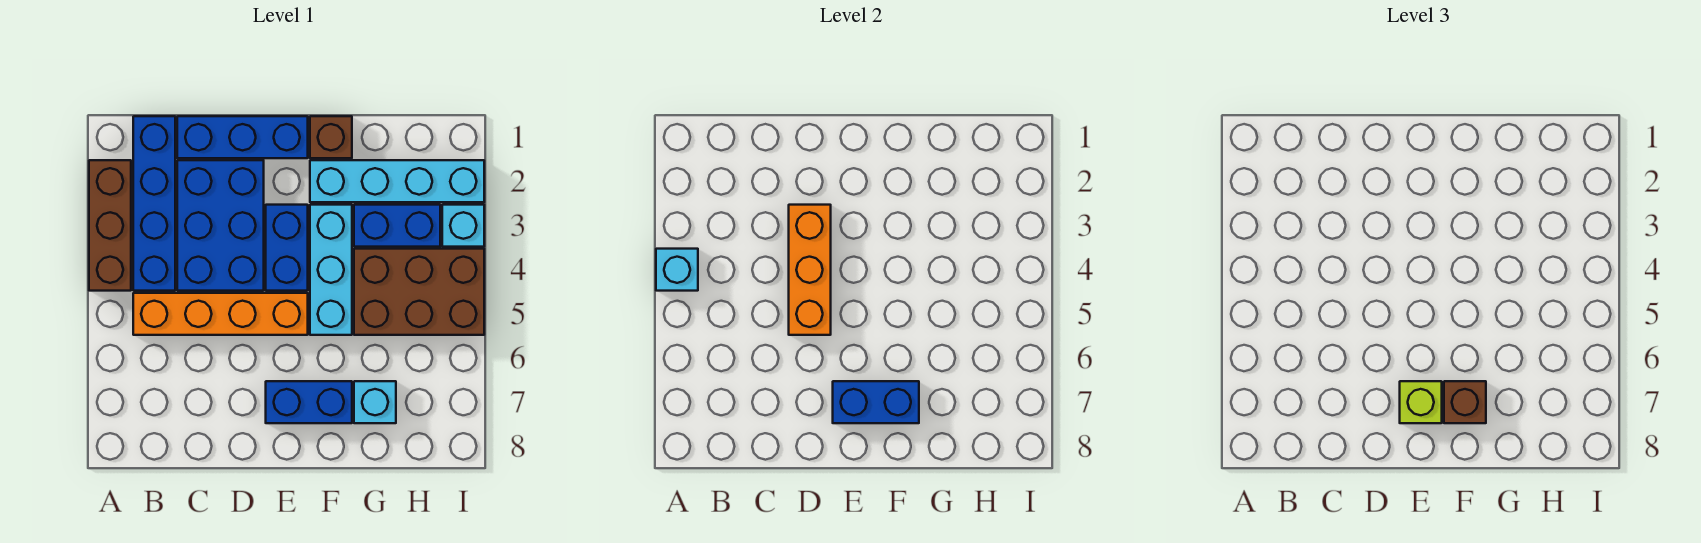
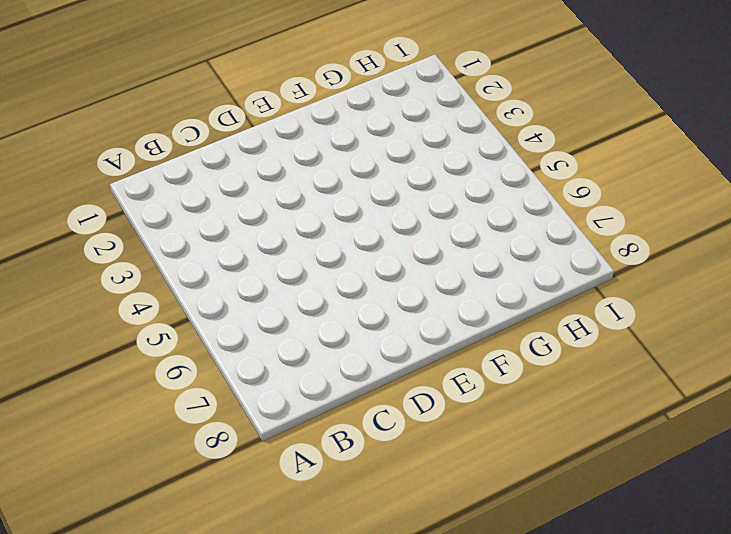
none -> brown 1x3 brick [89,160,131,291]
none -> blue 1x4 brick [133,116,175,291]
none -> orange 1x4 brick [133,293,308,335]

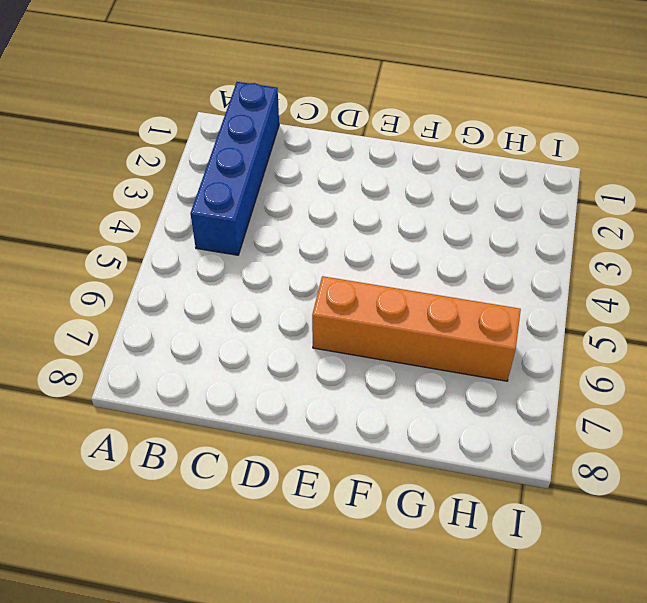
orange 1x4 brick [312,276,521,381] -> orange 1x4 brick moved to [133,293,308,335]
none -> brown 1x3 brick [89,160,131,291]
none -> blue 1x3 brick [177,116,308,158]
none -> blue 2x3 brick [177,160,264,291]

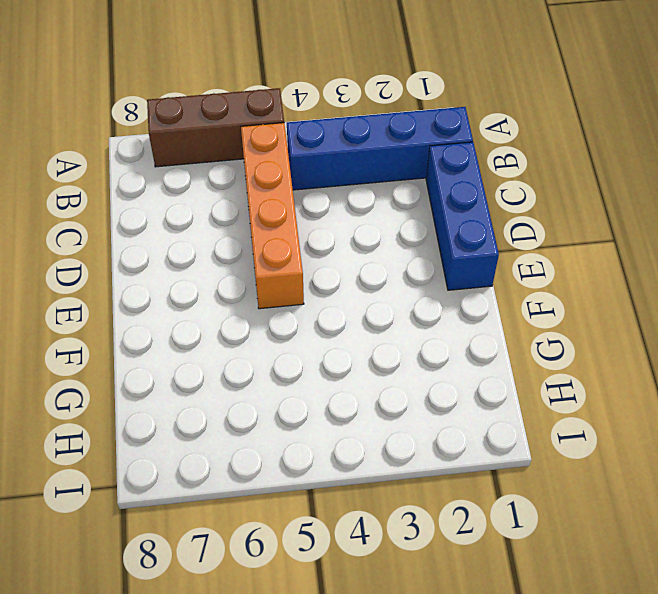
brown 1x3 brick [147,88,284,167] -> brown 1x3 brick moved to [89,160,131,291]
none -> blue 2x3 brick [177,160,264,291]
none -> blue 1x2 brick [266,205,308,291]
none -> blue 1x2 brick [266,381,352,423]

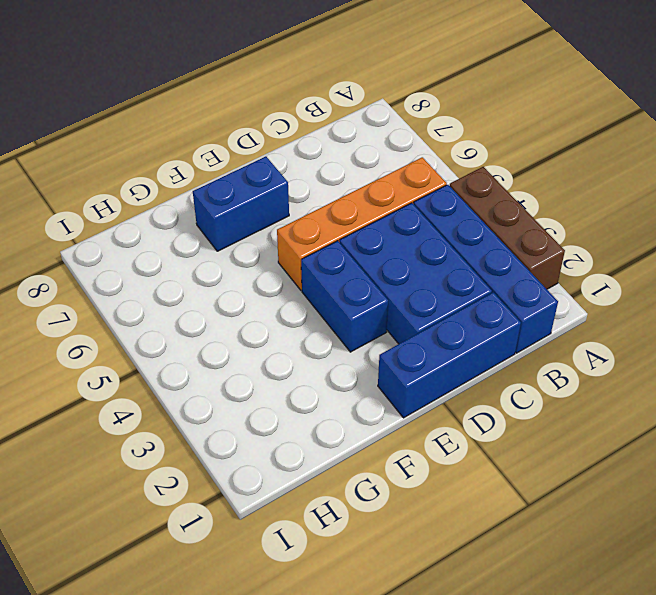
none -> brown 1x1 brick [310,116,352,158]
none -> cyan 1x4 brick [310,160,484,202]
none -> cyan 1x3 brick [310,205,352,335]

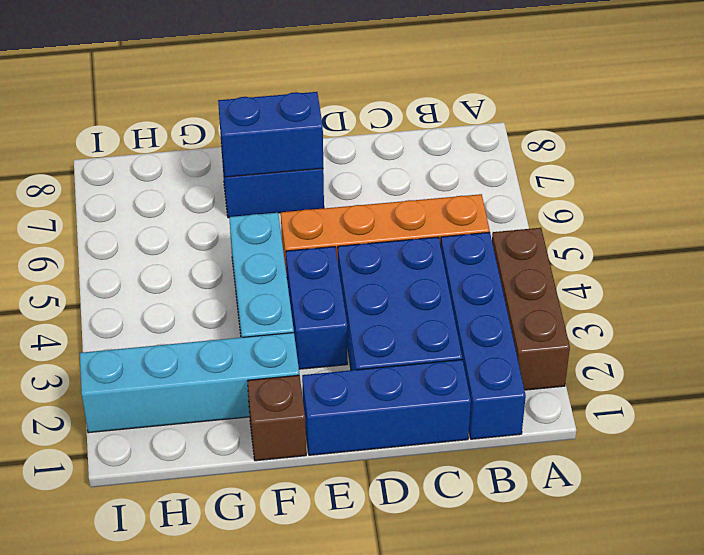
none -> blue 1x2 brick [354,205,440,247]
none -> brown 2x3 brick [354,249,484,335]
none -> cyan 1x1 brick [354,381,396,423]

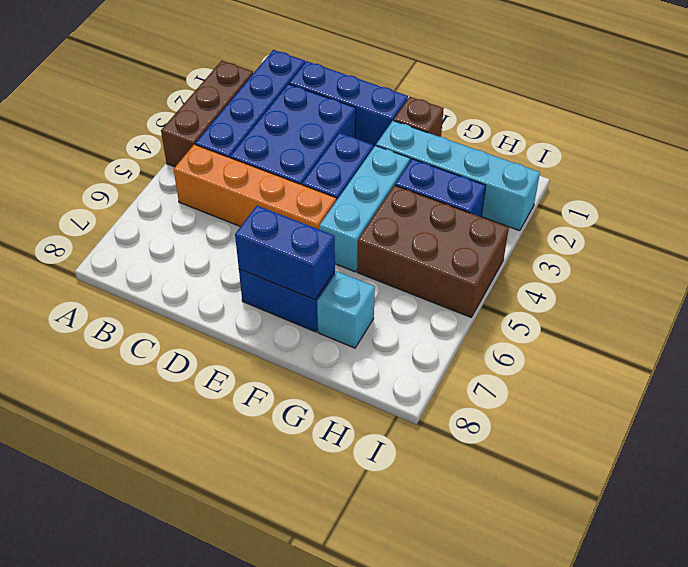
none -> cyan 1x1 brick [442,205,484,247]
none -> cyan 1x1 brick [656,249,698,291]
none -> orange 1x3 brick [789,205,831,335]

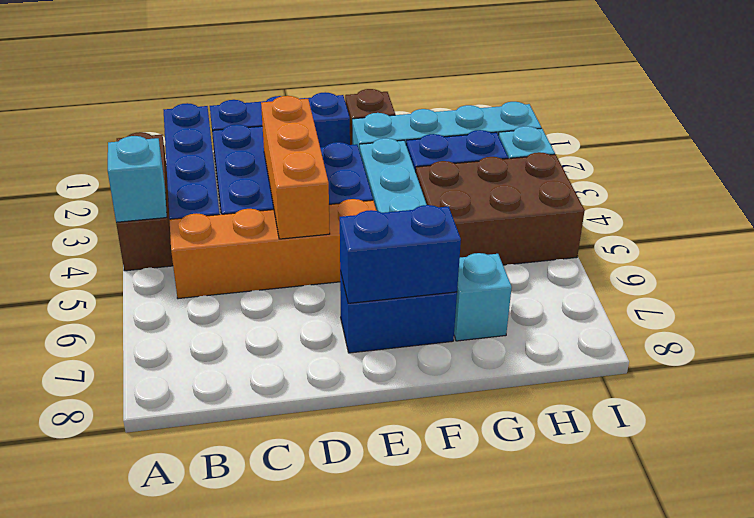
none -> lime 1x1 brick [1400,381,1442,423]
none -> brown 1x1 brick [1444,381,1486,423]

